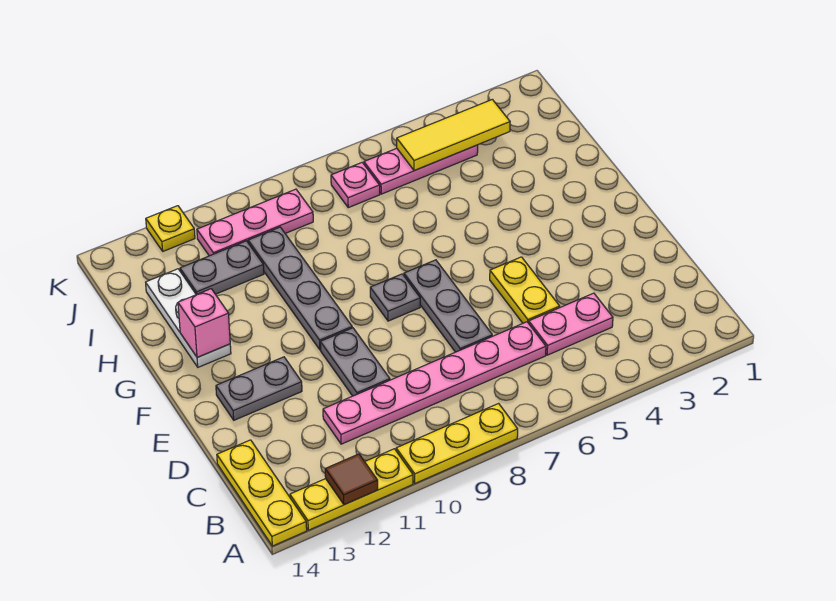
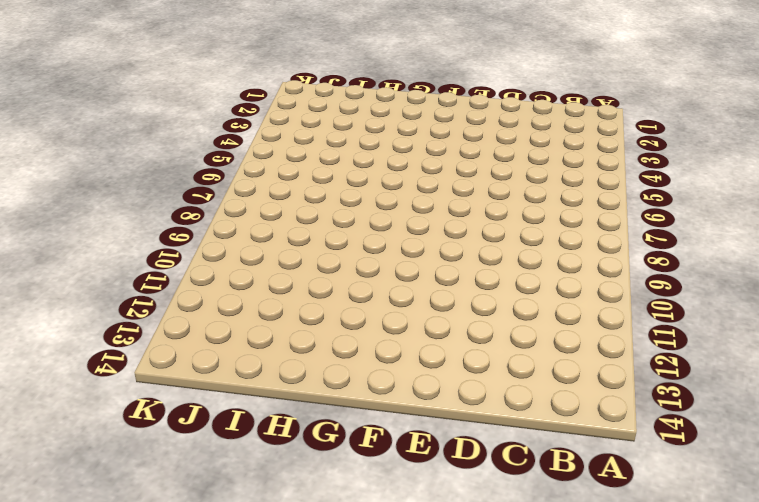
none -> yellow 1x3 plate [396,404,518,483]
none -> yellow 1x3 plate [290,449,413,530]
none -> yellow 1x3 plate [217,440,307,546]

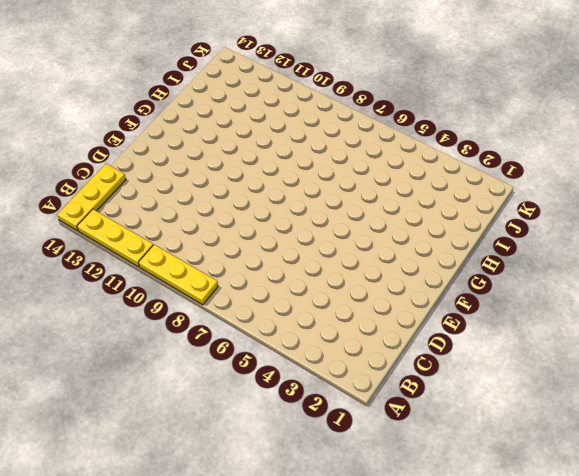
none -> pink 1x2 plate [529,293,613,355]
none -> pink 1x6 plate [323,322,546,444]
none -> yellow 1x2 plate [490,257,560,323]

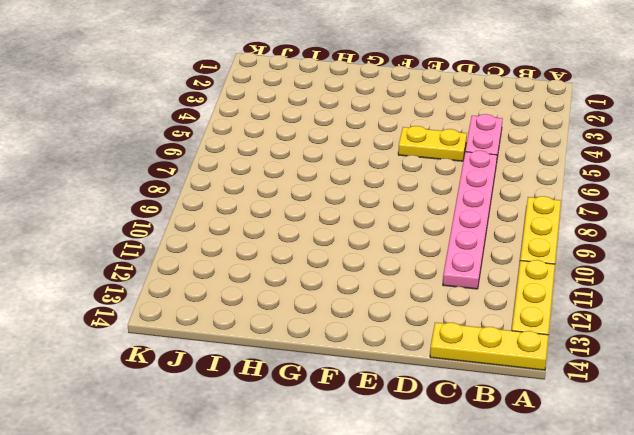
none -> grey 1x3 plate [404,260,492,352]
none -> grey 1x2 plate [320,328,390,396]
none -> grey 1x2 plate [216,357,302,420]

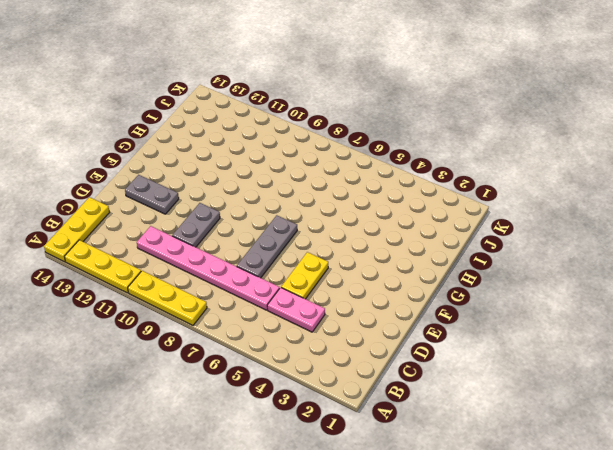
none -> grey 1x1 plate [370,274,420,321]
none -> grey 1x4 plate [248,227,352,350]
none -> white 1x3 plate [146,269,231,367]

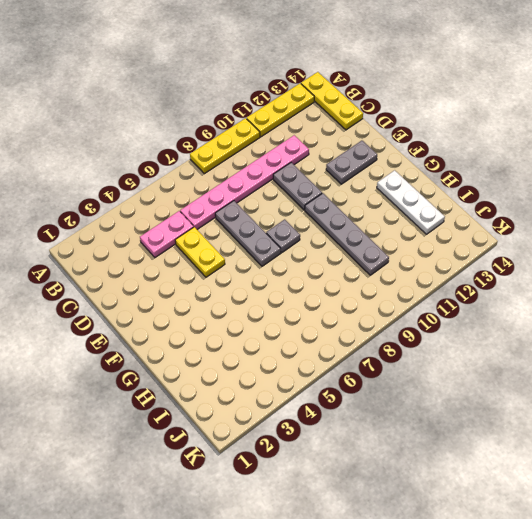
none -> grey 1x2 plate [180,241,264,295]
none -> pink 1x3 plate [364,145,478,194]
none -> pink 1x1 plate [331,163,380,208]

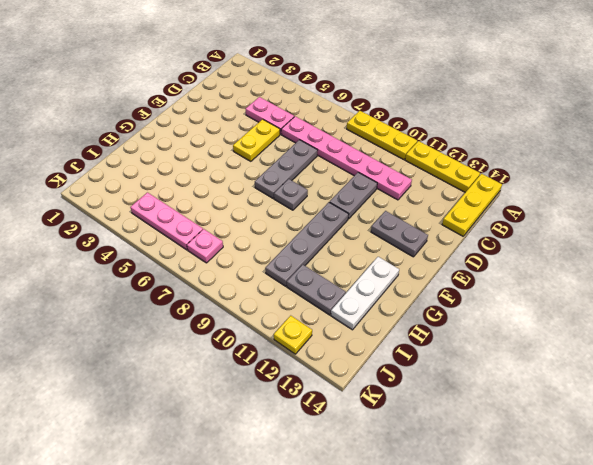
none -> pink 1x3 plate [197,189,313,256]
none -> brown 1x1 tile [325,454,378,505]
none -> pink 1x1 brick [178,289,230,358]

